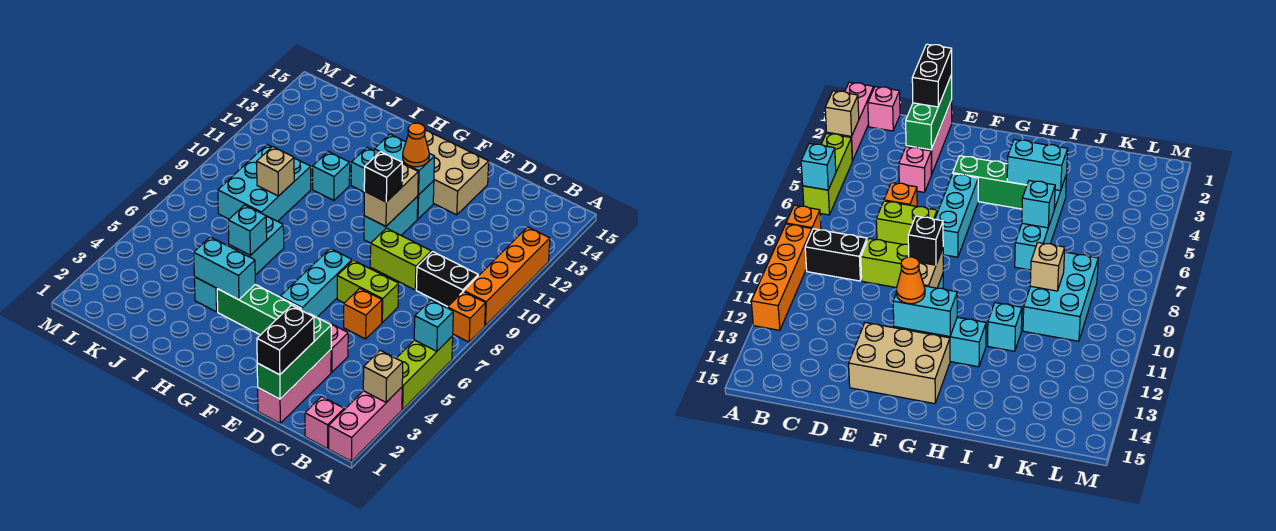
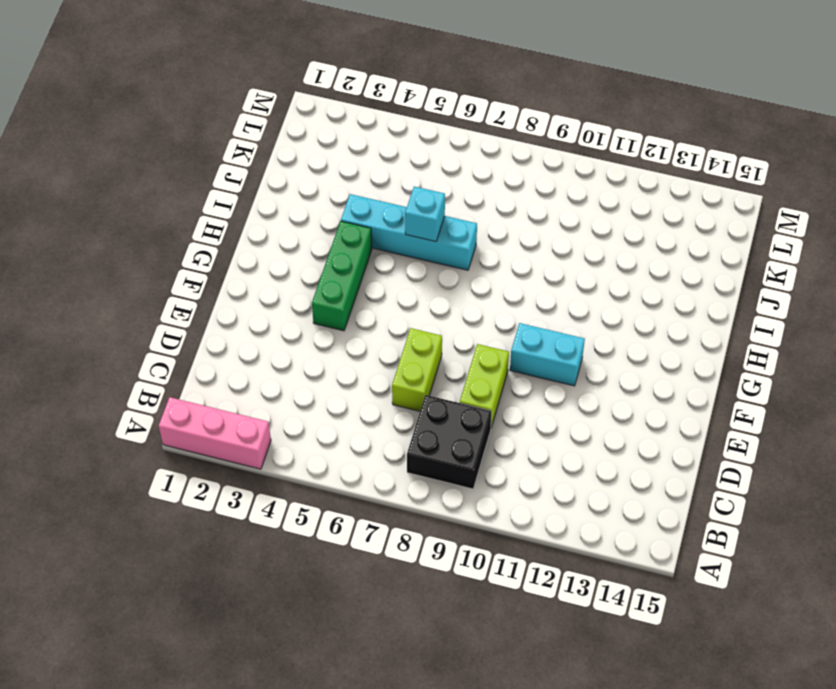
black 2x2 brick [407,395,492,489] -> black 1x2 brick [416,252,478,307]
none -> lime 1x3 brick [396,336,453,409]
none -> orange 1x1 brick [447,292,486,342]
none -> orange 1x4 brick [464,227,550,326]
none -> pink 1x1 brick [305,397,344,449]

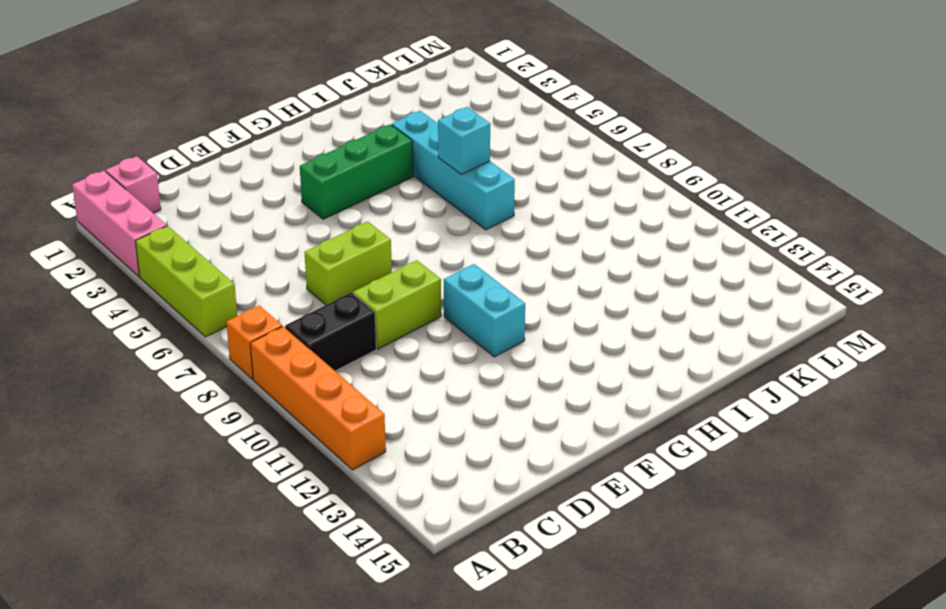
none -> pink 1x3 brick [258,350,331,423]
none -> pink 1x1 brick [326,321,348,372]
none -> orange 1x1 brick [344,288,382,339]
none -> tan 2x3 brick [425,130,489,215]

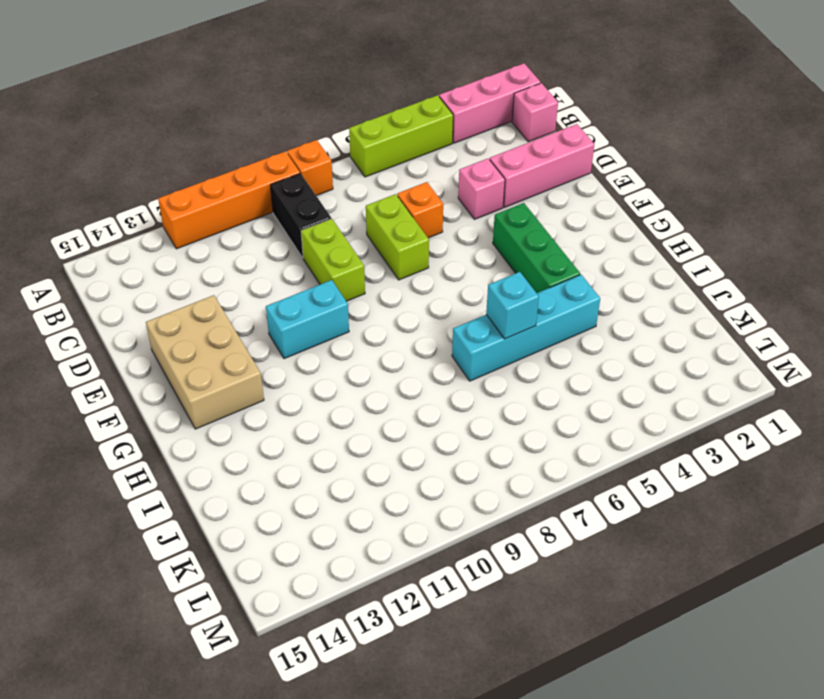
none -> cyan 1x3 brick [280,248,352,317]
none -> cyan 1x3 brick [351,148,434,219]
none -> cyan 1x1 brick [313,152,350,201]
none -> cyan 2x3 brick [218,145,311,221]

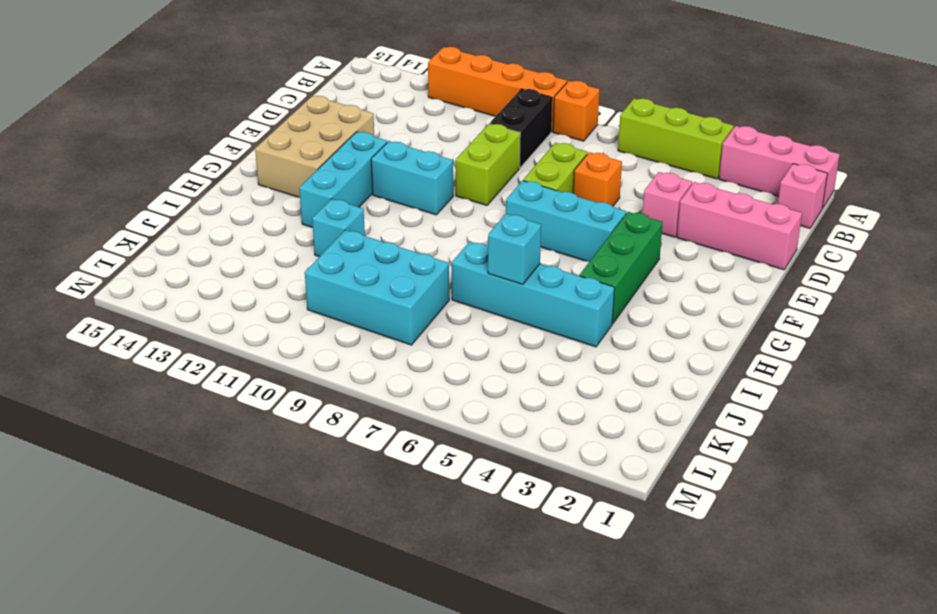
none -> tan 1x1 brick [363,350,403,402]
none -> cyan 1x1 brick [414,300,453,351]
none -> green 1x3 brick [257,314,331,399]
none -> tan 1x2 brick [364,164,418,226]

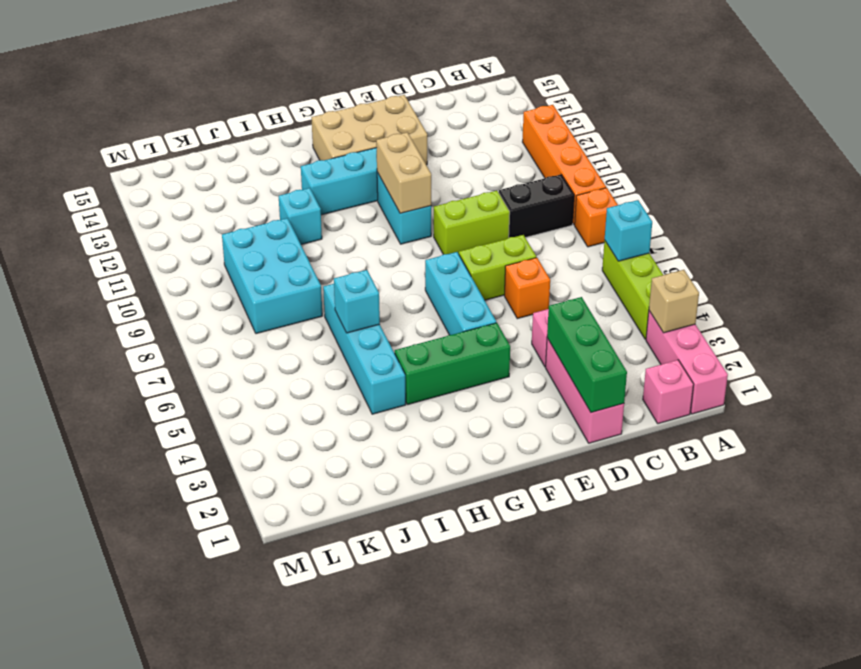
none -> cyan 1x2 brick [374,134,435,195]
none -> cyan 1x2 brick [194,237,255,300]
none -> tan 1x1 brick [257,147,294,196]
none -> black 1x2 brick [257,305,314,375]

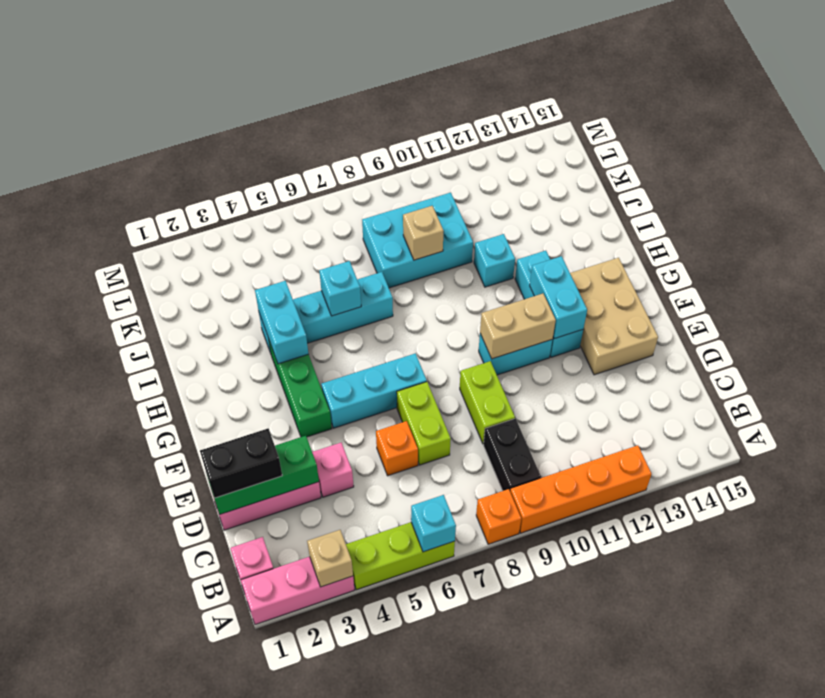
none -> black 1x1 brick [364,152,402,202]
none -> orange 1x1 cone [403,123,429,167]

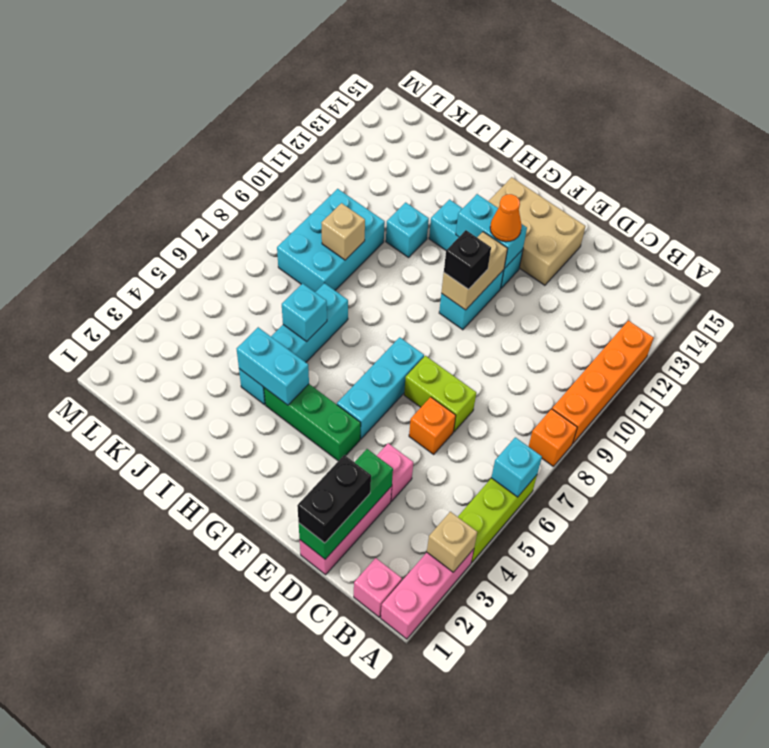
none -> black 1x2 brick [416,252,478,307]
none -> lime 1x2 brick [370,228,431,290]

